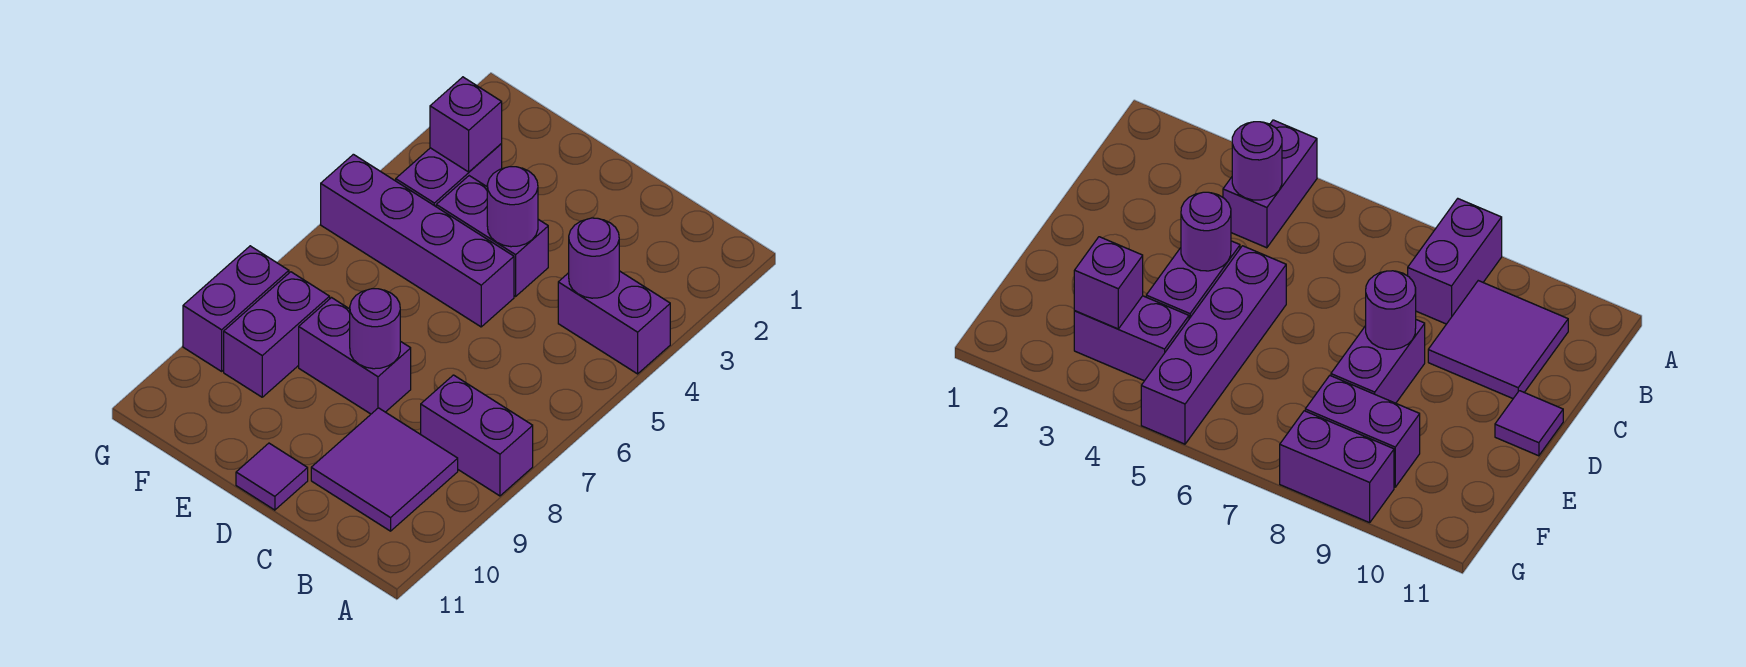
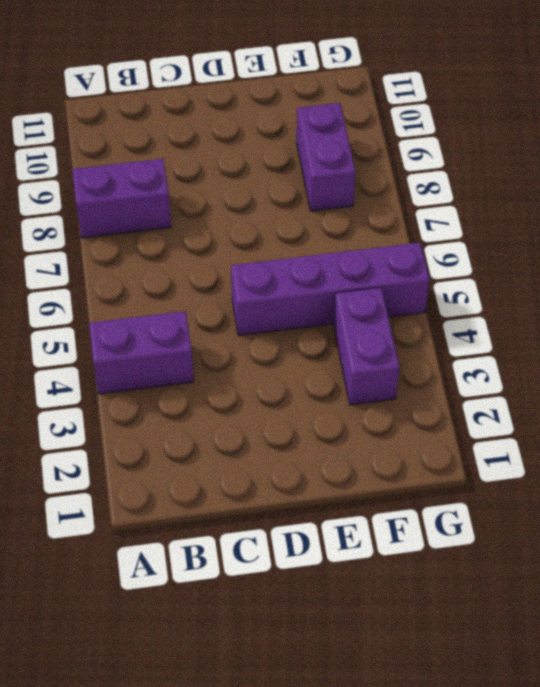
none -> purple 2x2 tile [311,408,458,531]
none -> purple 1x2 brick [436,176,548,296]
none -> purple 1x2 brick [299,298,411,414]

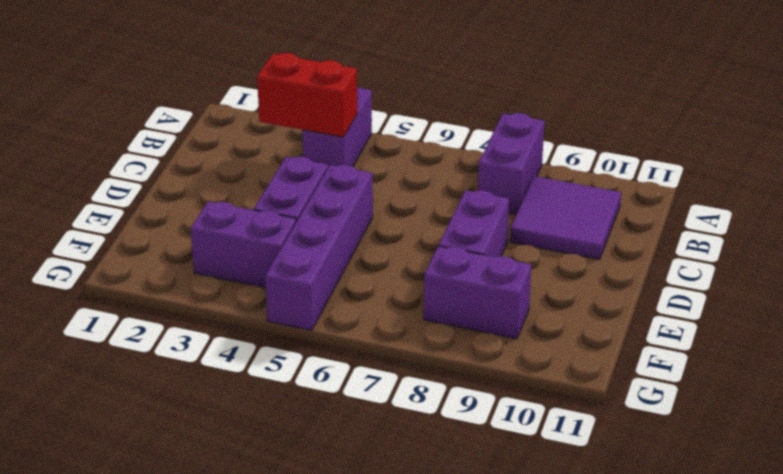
red 1x2 brick [257,53,357,137] -> purple 1x1 round brick [569,218,619,298]
none -> purple 1x1 tile [236,443,308,510]
none -> purple 1x2 brick [183,246,289,371]
none -> purple 1x1 round brick [487,167,538,247]

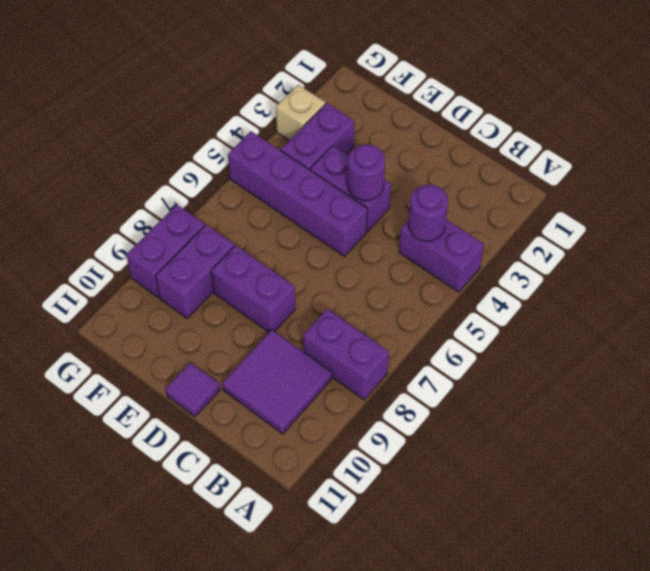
tan 1x1 brick [276,85,325,140] -> none
none -> purple 1x1 round brick [350,289,400,369]
none -> purple 1x1 brick [430,77,502,172]

